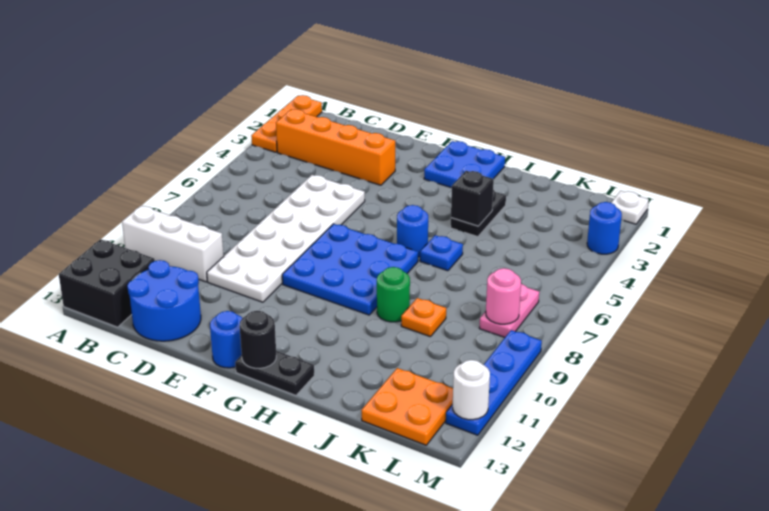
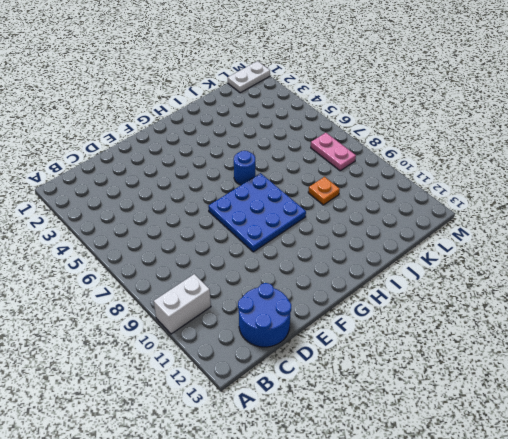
white 1x2 brick [154,274,211,334] -> white 1x3 brick [122,206,224,282]
white 1x2 plate [228,61,270,93] -> white 1x1 plate [611,191,649,224]
none -> orange 1x3 plate [251,95,322,152]
none -> black 2x2 brick [59,239,155,327]
none -> orange 1x4 brick [276,109,395,185]

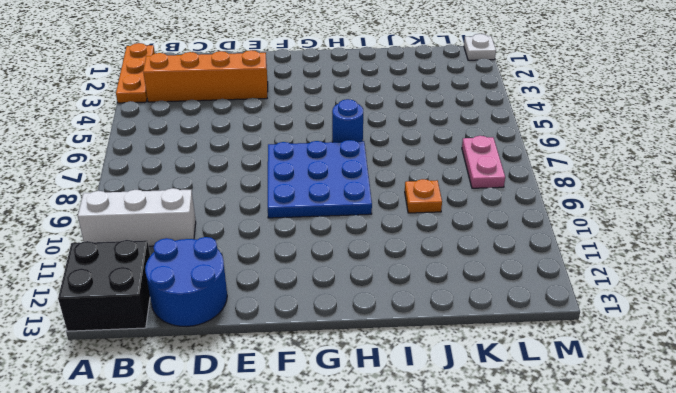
none -> white 2x6 plate [207,175,365,302]
none -> blue 1x1 round brick [210,311,242,368]
none -> blue 2x2 plate [424,141,505,188]

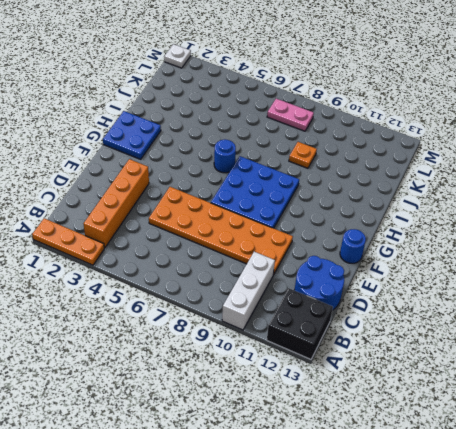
orange 2x6 plate [149,187,293,275] -> white 2x6 plate [207,175,365,302]
none -> black 1x2 plate [235,351,314,395]
none -> black 1x2 plate [451,190,506,237]
none -> blue 1x1 plate [420,235,463,271]

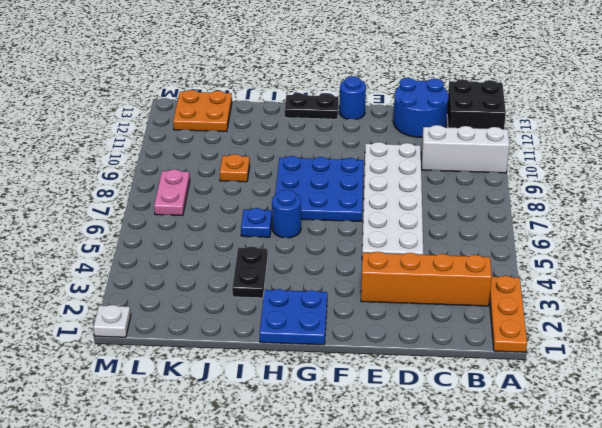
none -> green 1x1 round brick [377,267,410,322]
none -> blue 1x1 round brick [587,202,622,254]
none -> blue 1x4 plate [446,330,542,435]

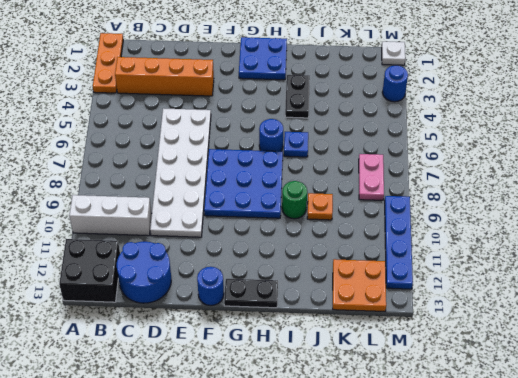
none -> black 1x1 round brick [240,311,276,368]
none -> black 1x1 brick [451,171,494,226]
none -> pink 1x1 round brick [486,268,521,324]

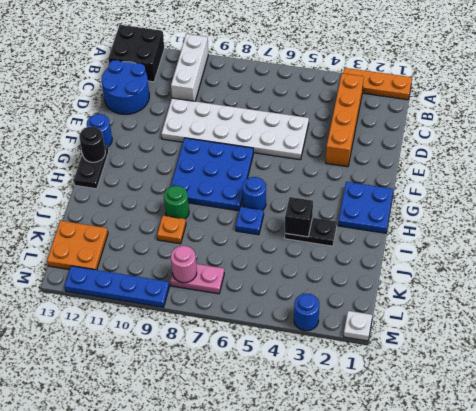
none -> white 1x1 round brick [453,360,490,420]

